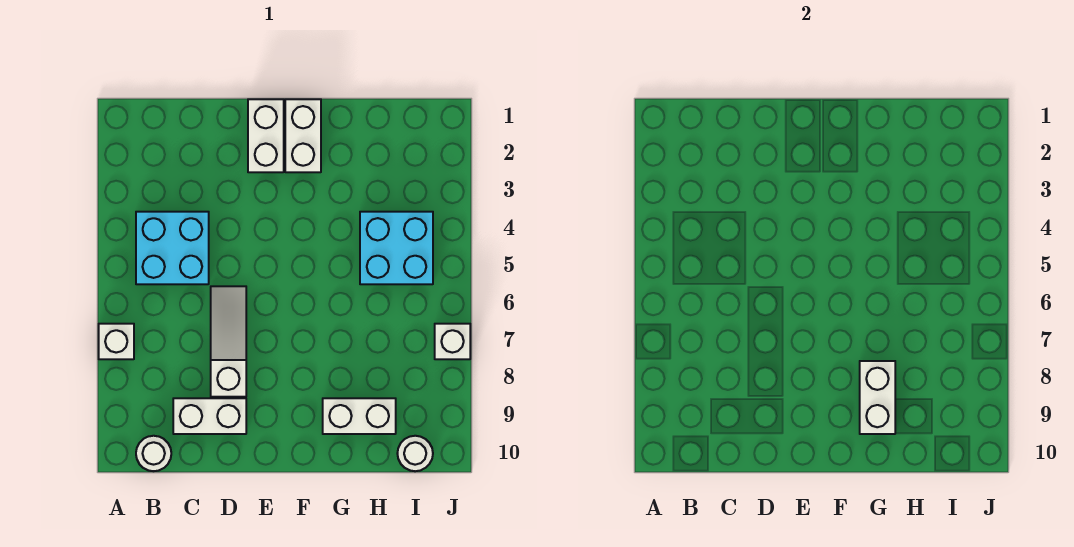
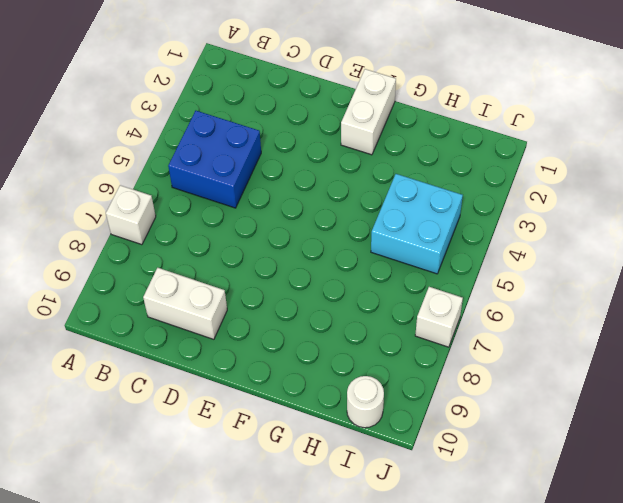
blue 2x2 brick [168,111,261,208] -> cyan 2x2 brick [136,212,209,284]
none -> white 1x1 round brick [136,436,171,471]
none -> white 1x3 slope [211,286,246,397]
none -> white 1x2 brick [248,99,284,172]

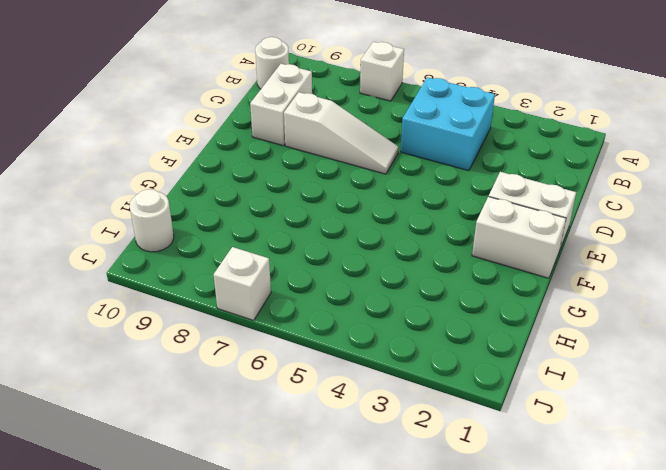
none -> white 1x2 brick [323,398,396,434]
none -> cyan 2x2 brick [360,212,433,284]
none -> white 1x2 brick [860,361,895,434]

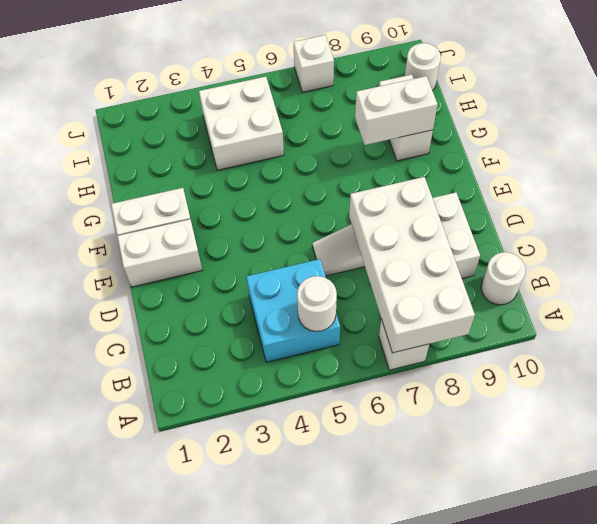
white 2x4 brick [349,177,475,353] -> none
white 1x1 round brick [297,276,337,331] -> none
white 2x2 brick [199,77,284,170] -> cyan 2x2 brick [360,212,433,284]

